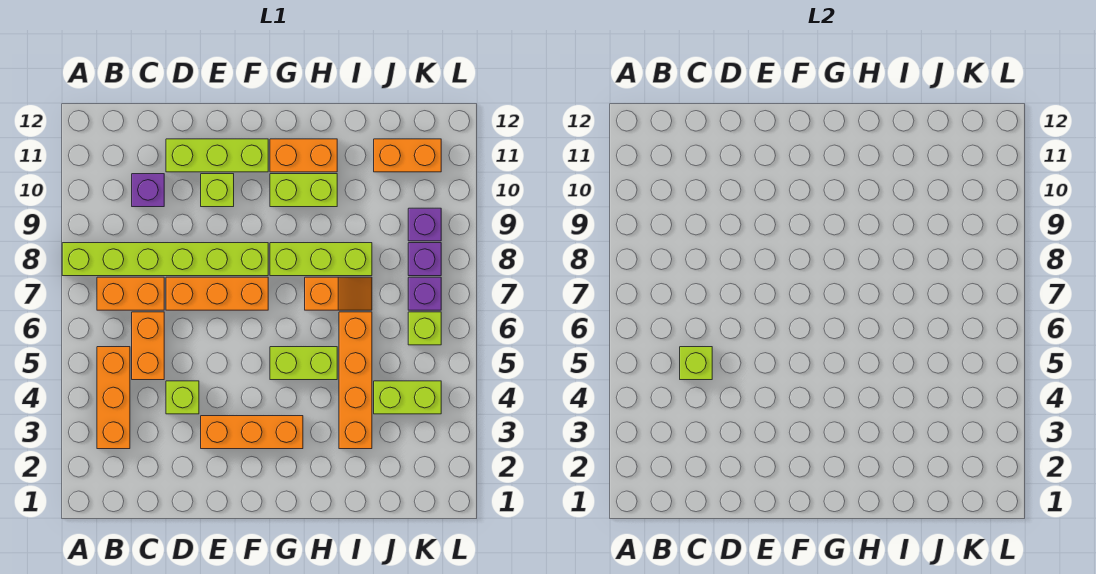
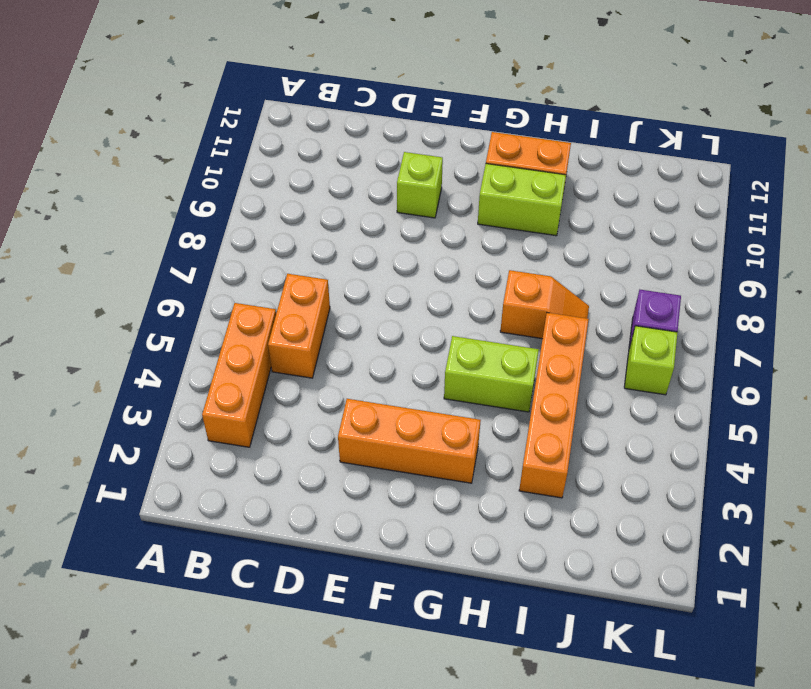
none -> lime 1x6 brick [62,243,268,276]
none -> orange 1x2 brick [97,277,164,310]
none -> purple 1x1 brick [132,174,164,207]

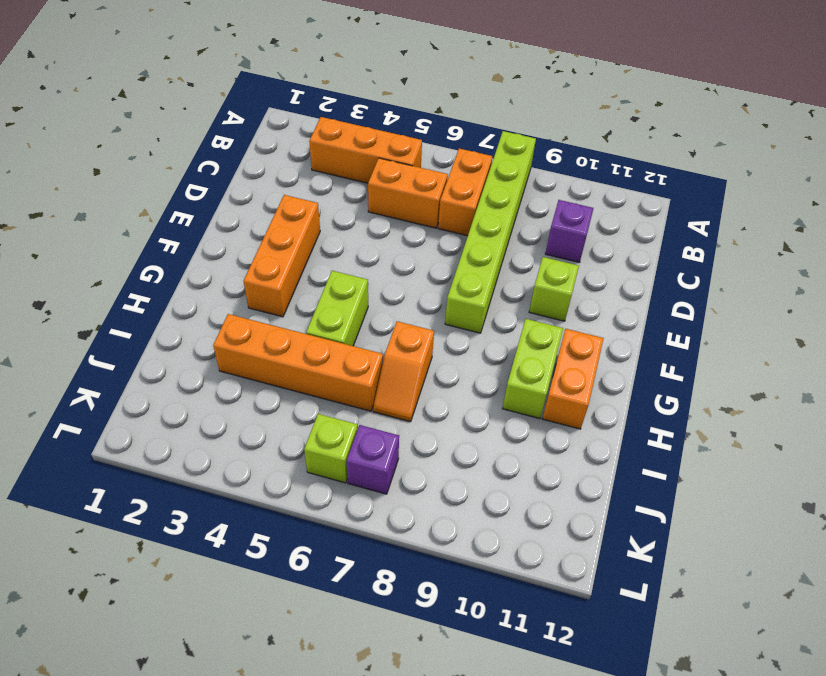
none -> lime 1x1 brick [166,381,199,414]
none -> orange 1x3 brick [166,277,268,310]
none -> lime 1x3 brick [166,139,268,172]

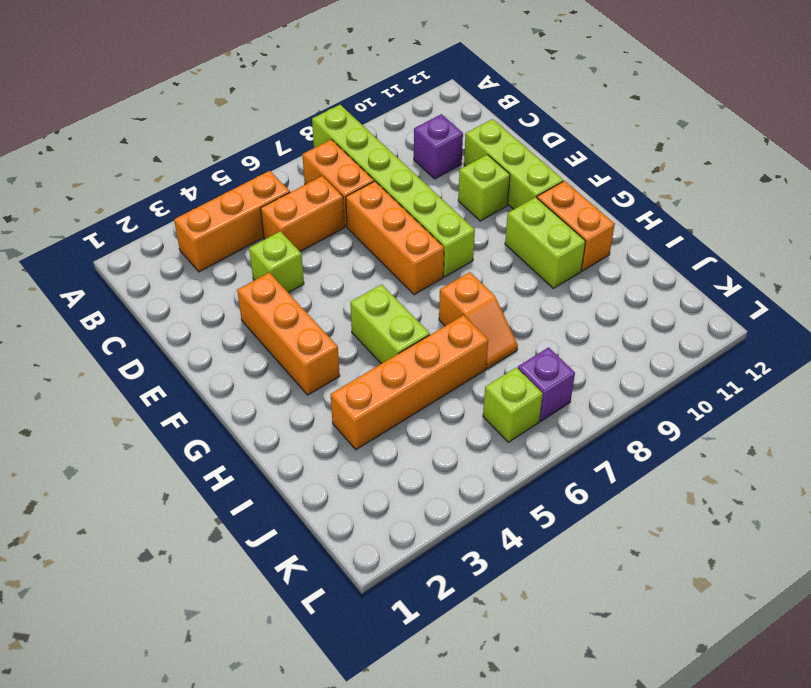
none -> lime 1x3 brick [270,243,372,276]
none -> lime 1x2 brick [374,381,441,414]
none -> orange 1x2 brick [374,139,441,172]

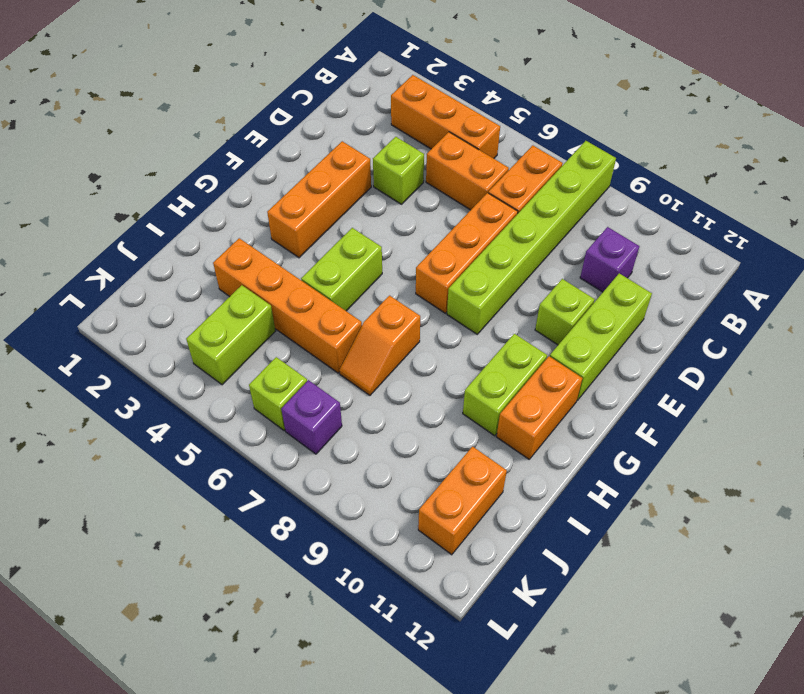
none -> lime 1x3 brick [270,243,372,276]
none -> purple 1x1 brick [408,243,441,276]
none -> purple 1x1 brick [408,208,441,241]

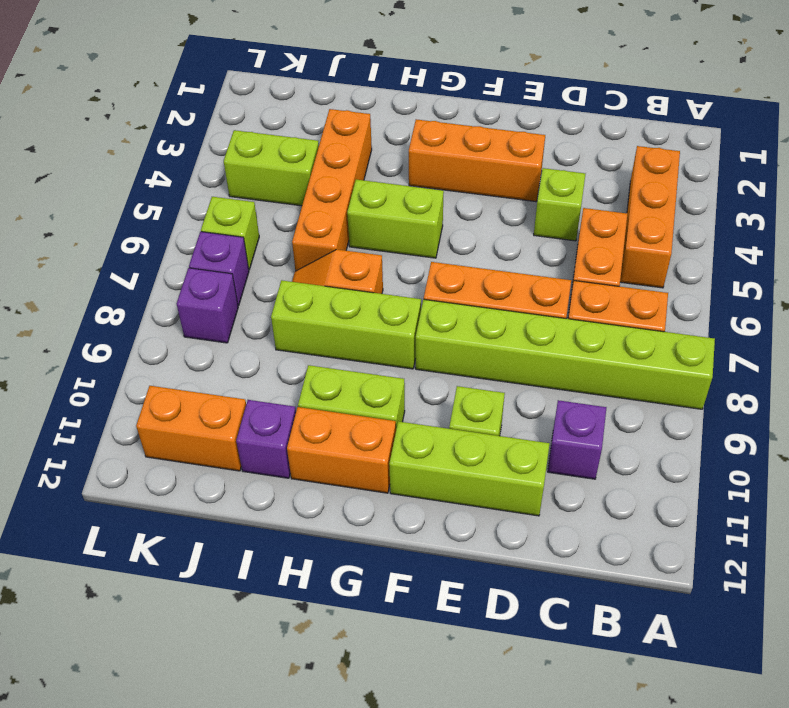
purple 1x1 brick [236,400,296,478] -> purple 1x1 brick moved to [408,208,441,241]
none -> lime 1x1 brick [680,347,712,380]

